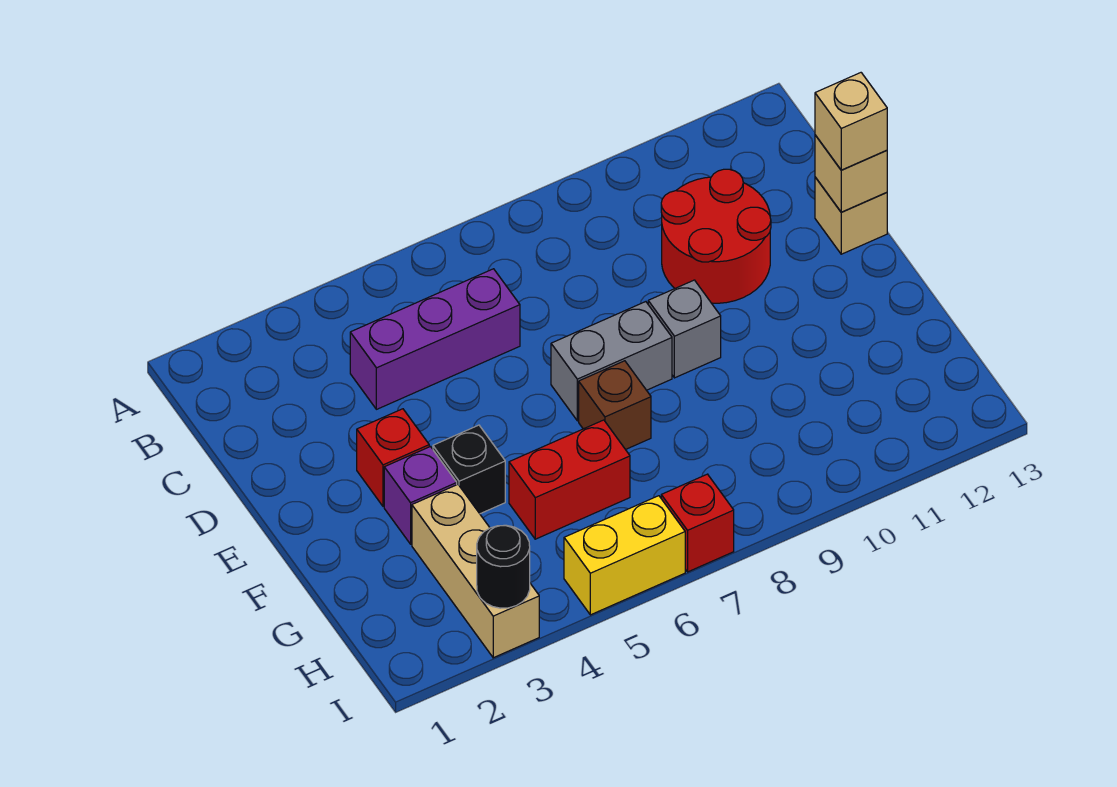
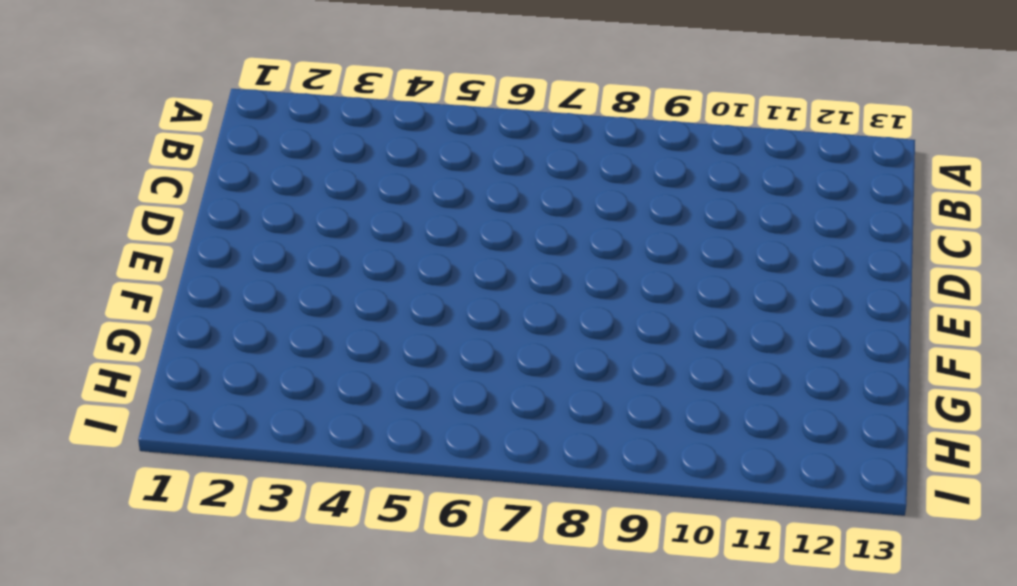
none -> purple 1x3 brick [350,269,520,409]
none -> red 2x2 round brick [661,169,771,303]
none -> tan 1x1 brick [815,177,887,254]

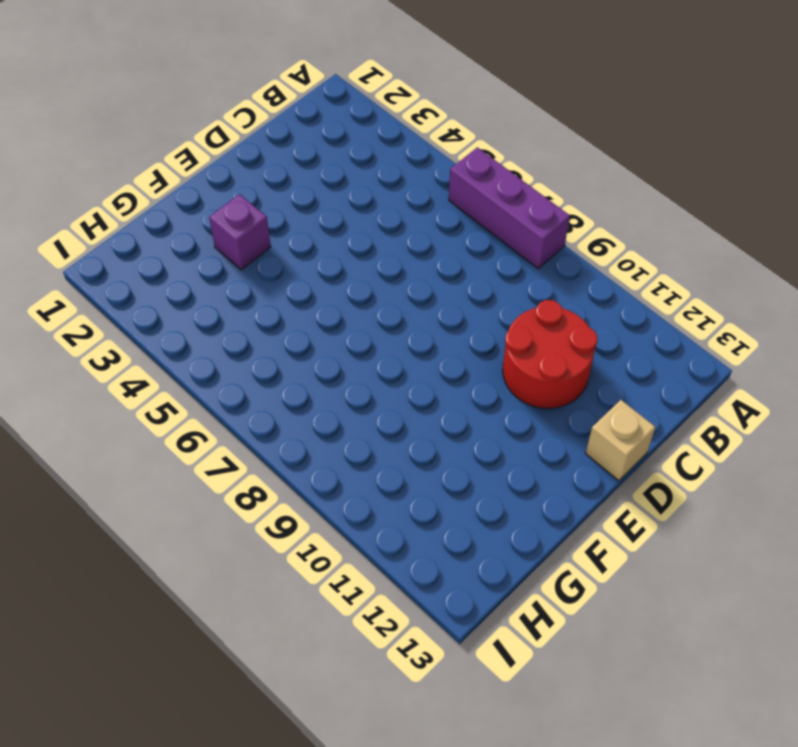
purple 1x3 brick [449,147,570,268] -> purple 1x3 brick moved to [350,269,520,409]
none -> red 1x1 brick [357,409,429,506]
none -> grey 1x2 brick [551,302,672,421]
none -> grey 1x1 brick [648,280,721,378]

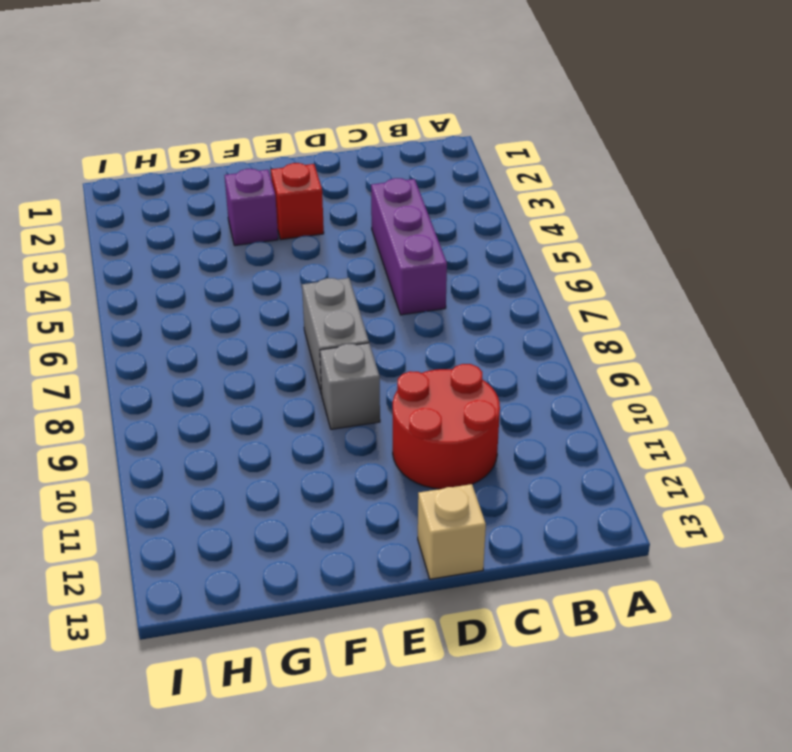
none -> black 1x1 brick [433,425,505,514]
none -> brown 1x1 brick [579,361,651,449]
none -> tan 1x3 brick [412,485,539,658]

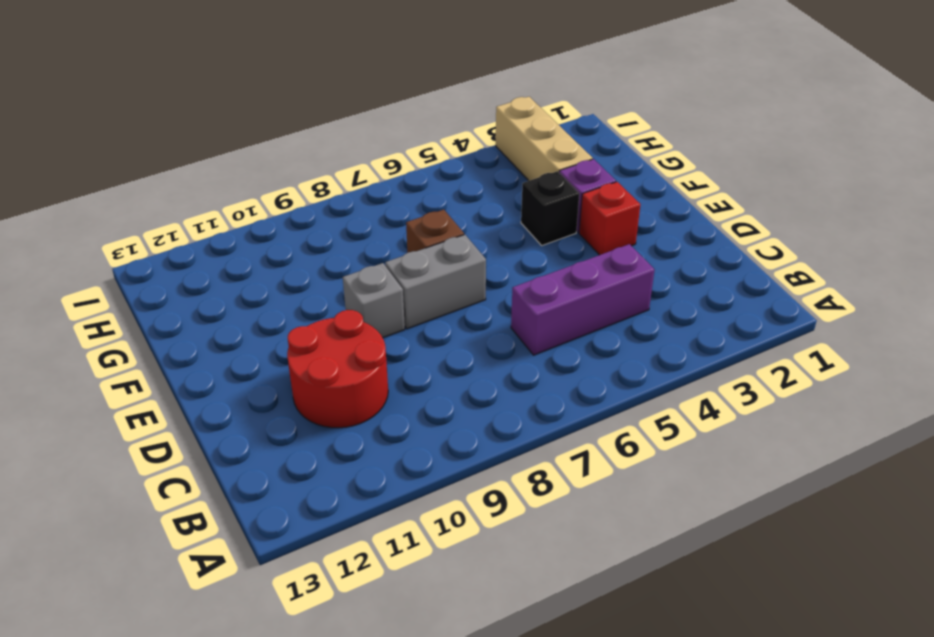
none -> tan 1x1 brick [815,177,887,254]
none -> red 1x2 brick [509,420,630,539]
none -> yellow 1x2 brick [564,496,685,615]

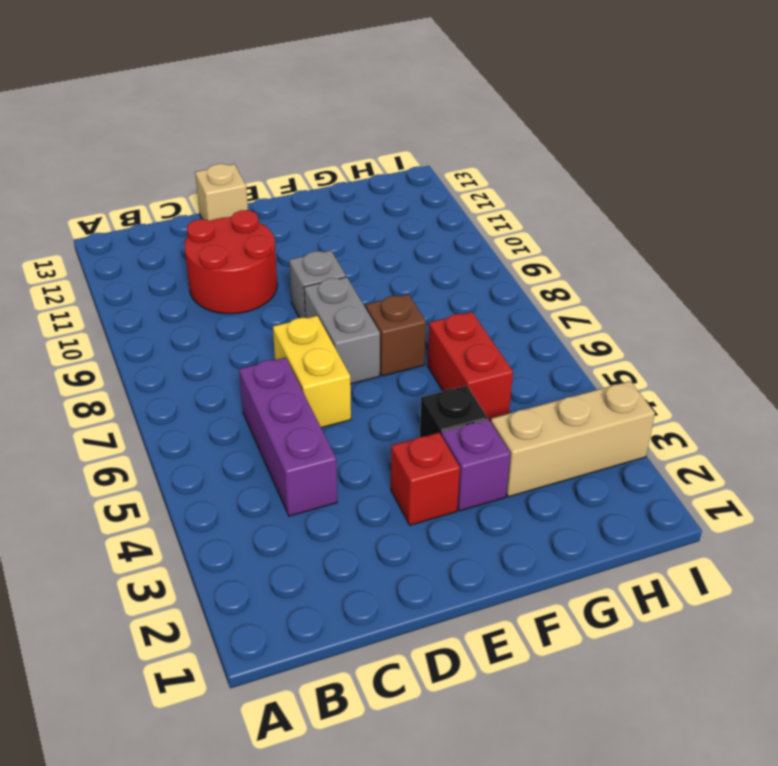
yellow 1x2 brick [273,316,351,428] -> yellow 1x2 brick moved to [564,496,685,615]
none -> red 1x1 brick [661,474,734,572]
none -> tan 1x1 brick [815,135,887,212]
none -> black 1x1 round brick [477,525,530,608]

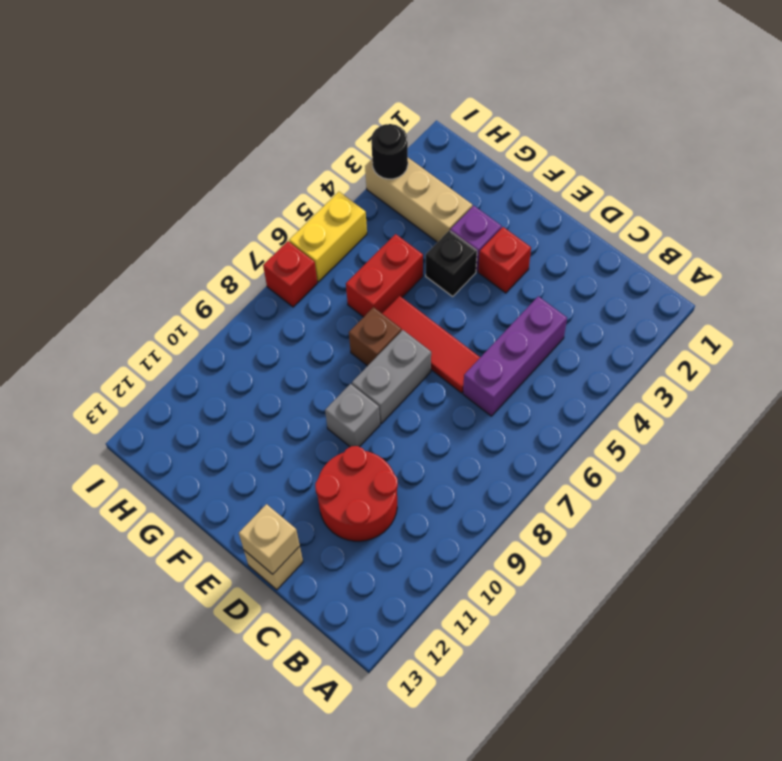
red 1x3 tile [382,296,480,393] -> none
none -> tan 1x1 brick [815,73,887,170]

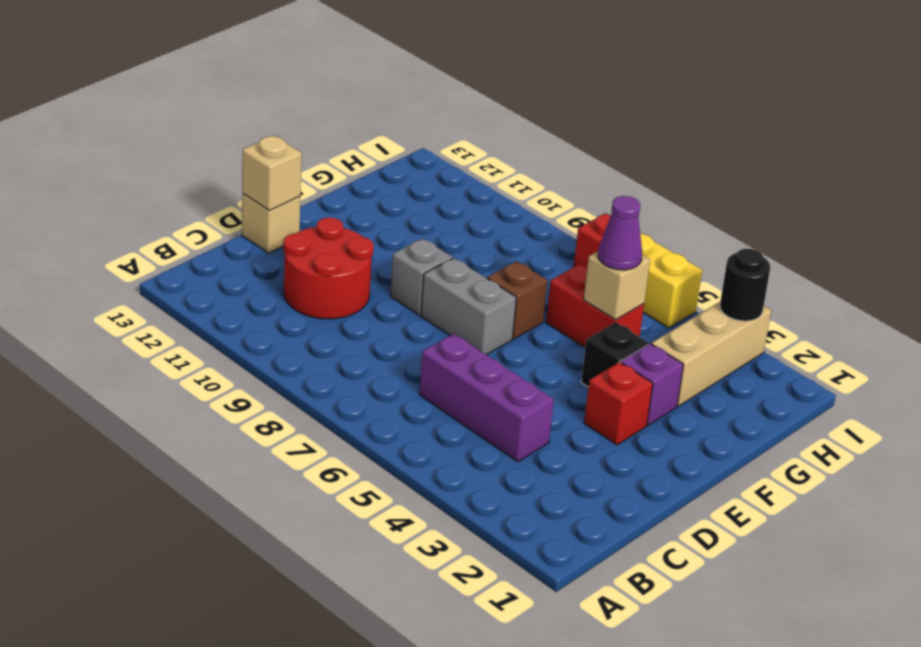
tan 1x1 brick [584,251,650,320] -> tan 1x1 brick moved to [815,73,887,170]
purple 1x1 cone [598,196,642,270] -> none

